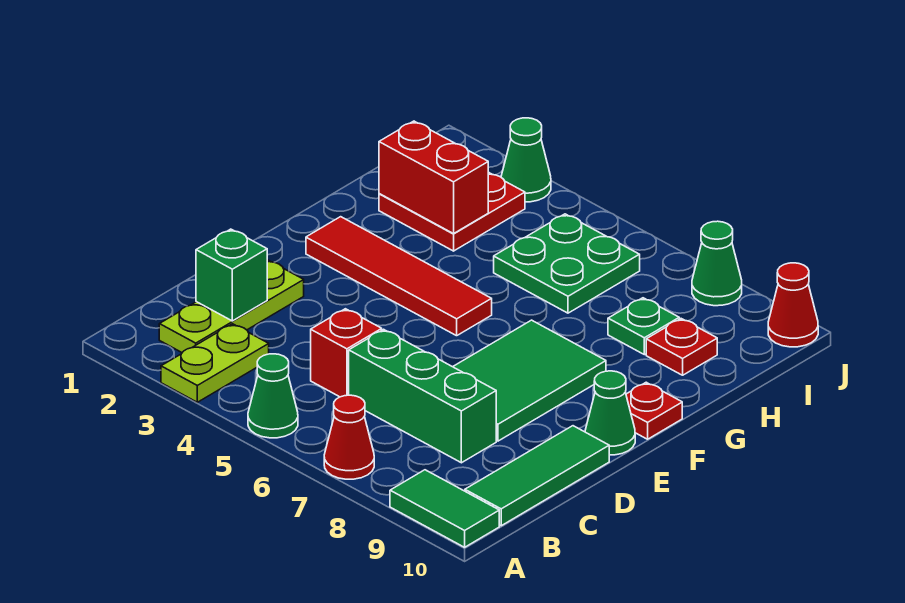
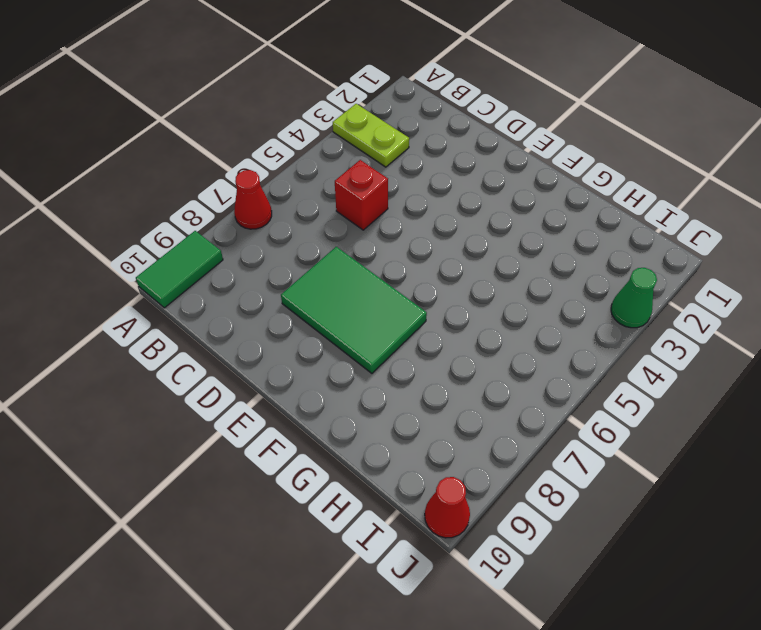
none -> green 1x1 cone [248,354,298,438]
none -> lime 1x3 plate [159,260,304,352]
none -> green 1x3 tile [465,426,609,526]

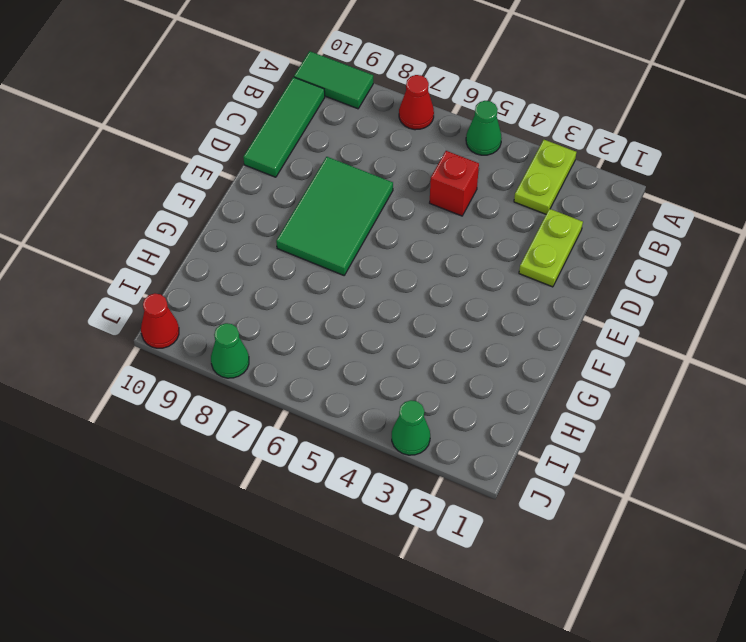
lime 1x2 plate [519,209,583,287] -> lime 1x3 plate [159,260,304,352]
none -> green 1x3 brick [349,329,496,463]
none -> green 1x1 cone [585,371,635,455]
none -> red 1x4 tile [306,217,492,336]

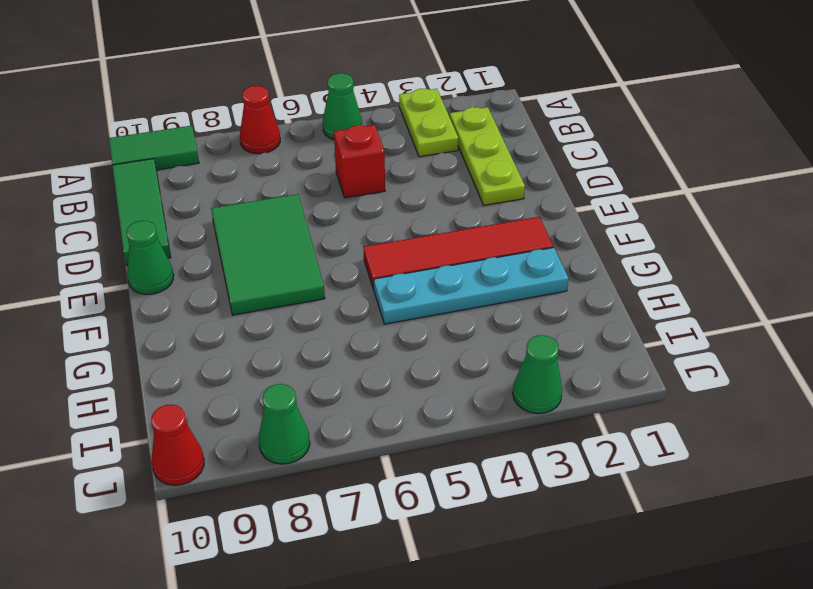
cyan 1x4 plate [374,248,569,324] -> none
none -> green 1x3 brick [349,329,496,463]
none -> red 1x1 plate [626,382,682,439]
none -> red 2x2 plate [379,172,525,251]

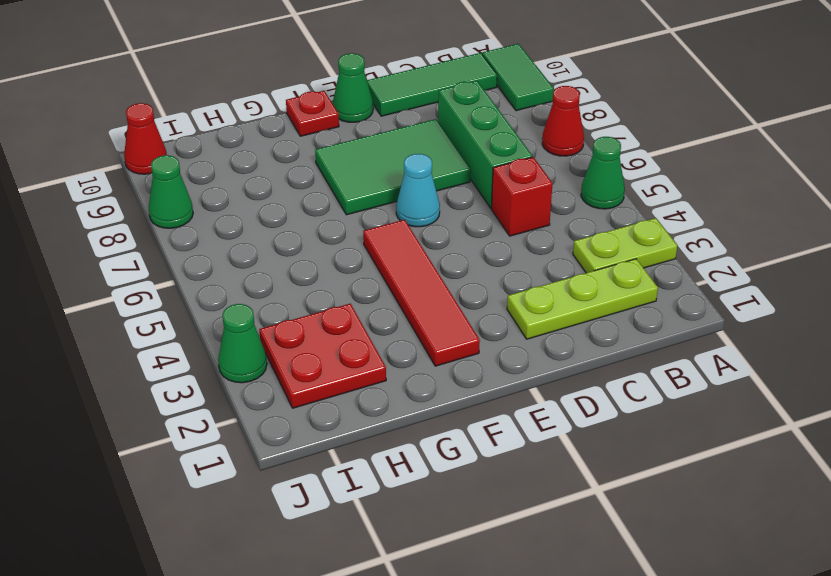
cyan 1x1 cone [396,154,440,227] -> none
none -> green 2x2 plate [494,214,640,313]
none -> green 1x1 plate [608,298,679,355]
none -> red 1x1 plate [646,319,717,375]

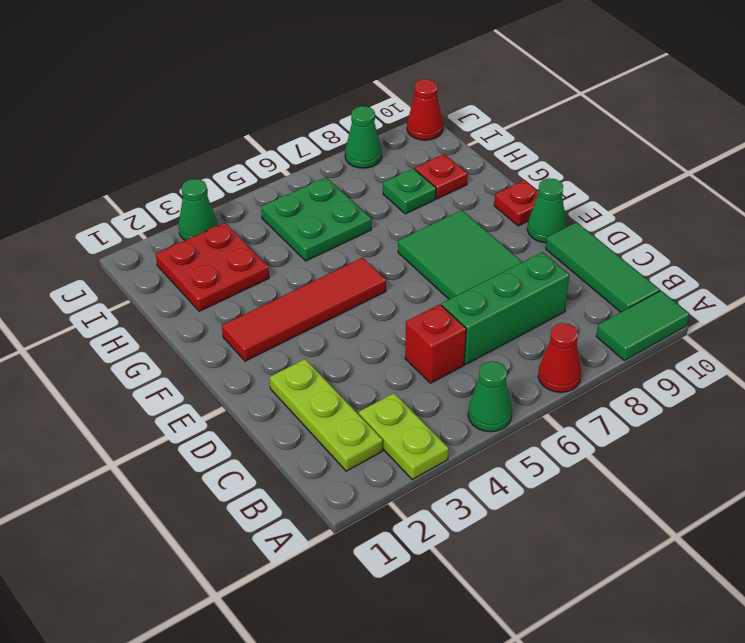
none -> green 1x1 brick [196,229,267,321]
none -> red 1x2 brick [379,121,488,234]

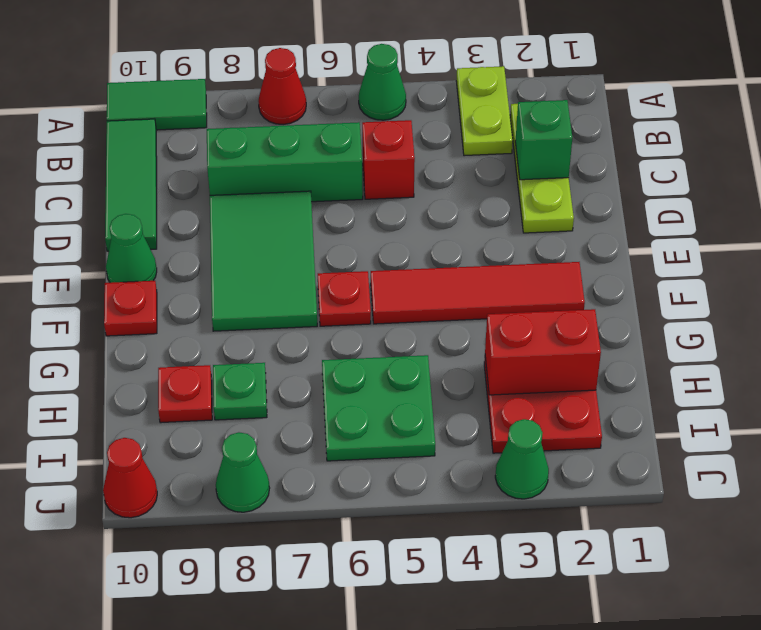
red 1x1 plate [318,271,371,326] -> none

